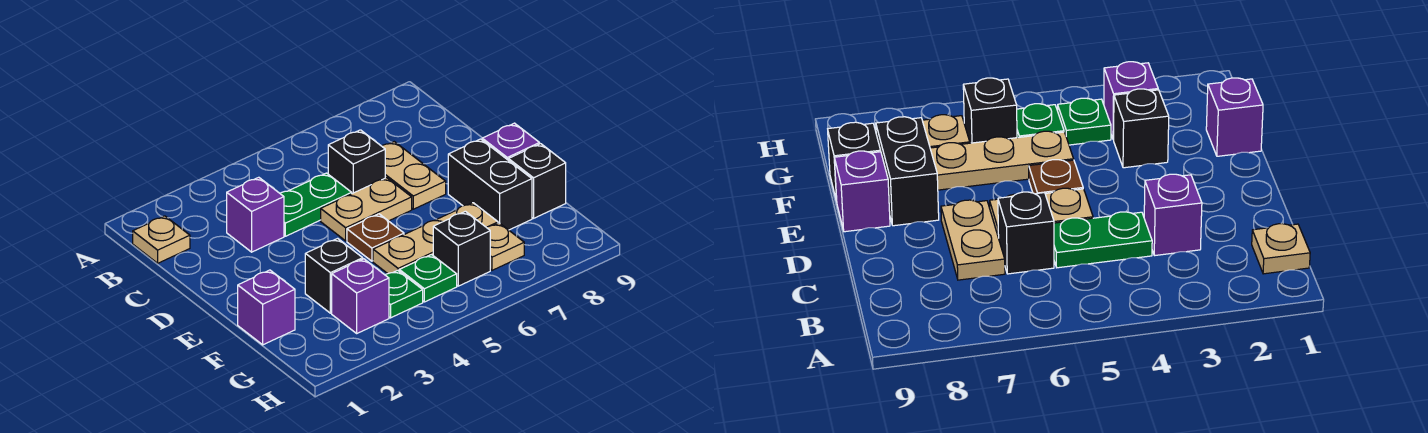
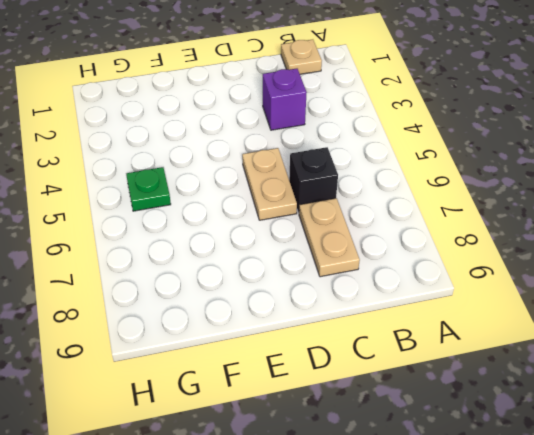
tan 1x2 plate [299,198,360,277] -> tan 1x2 plate turned to [382,142,446,209]
none -> green 1x2 plate [280,173,352,236]
none -> brown 1x1 plate [347,214,404,261]
none -> black 1x2 brick [448,139,532,230]

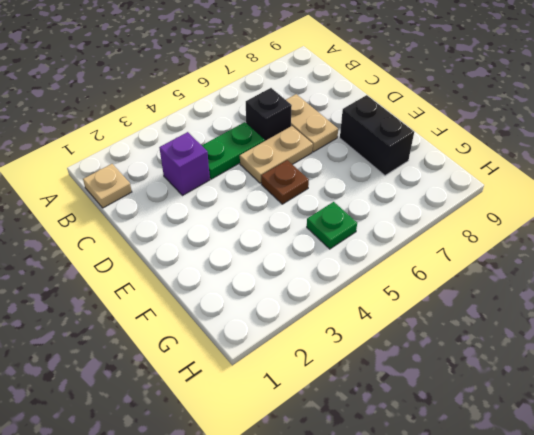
none -> purple 1x1 brick [482,123,540,160]
none -> purple 1x1 brick [238,270,295,345]
none -> black 1x1 brick [305,238,363,313]

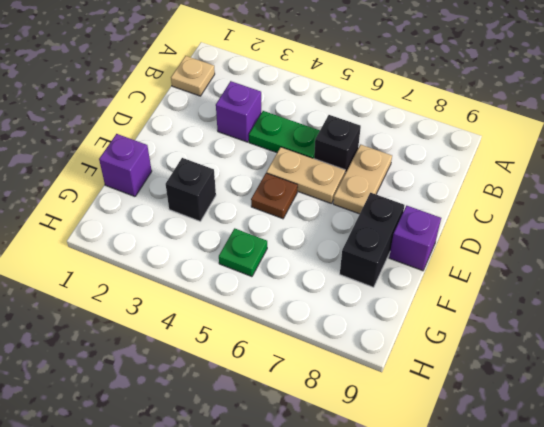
none -> tan 1x3 plate [373,203,498,274]
none -> black 1x1 brick [509,144,566,218]
none -> purple 1x1 brick [332,259,389,333]

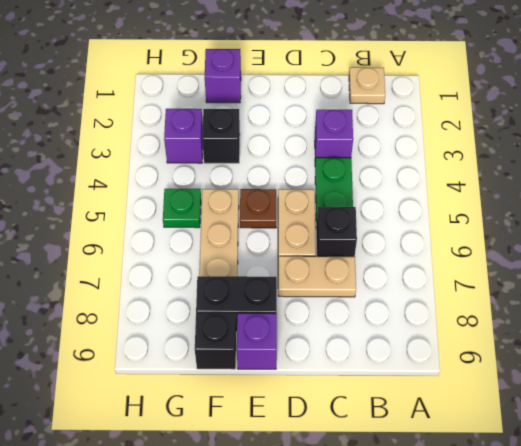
none -> green 1x1 plate [386,270,423,318]
none -> black 1x1 brick [433,211,490,286]
none -> tan 1x1 plate [487,223,524,270]

